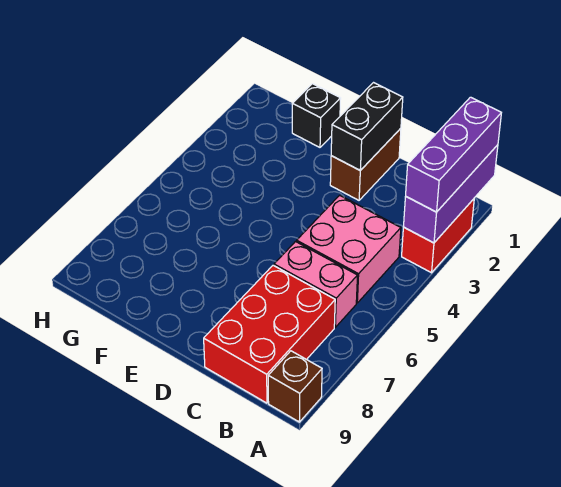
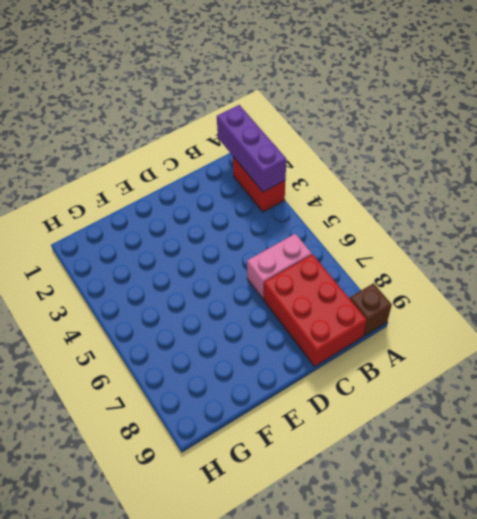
none -> pink 2x2 brick [297,195,401,303]
none -> brown 1x2 brick [330,128,401,200]

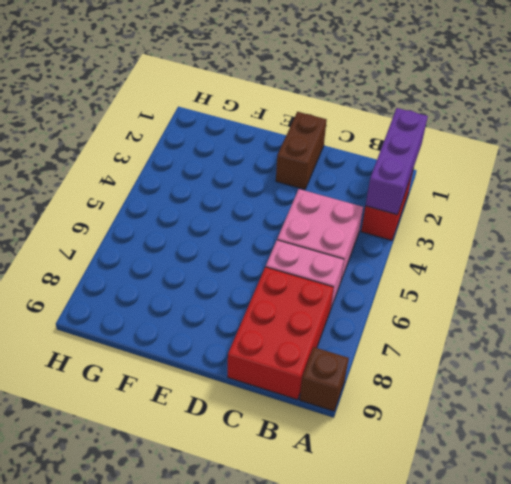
none -> black 1x1 brick [292,84,341,147]
none -> black 1x2 brick [331,83,403,170]

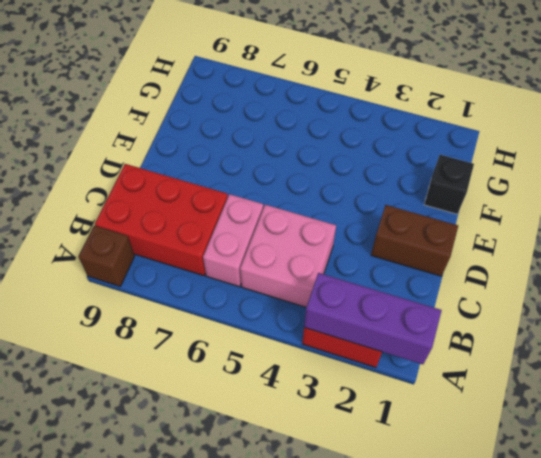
none -> black 1x2 brick [331,83,403,170]
none -> purple 1x3 brick [406,97,501,212]

